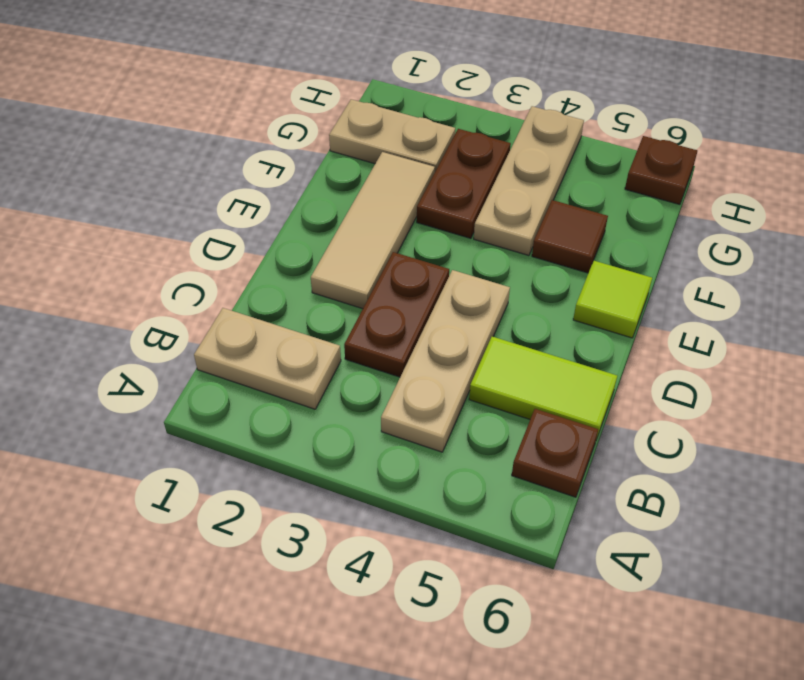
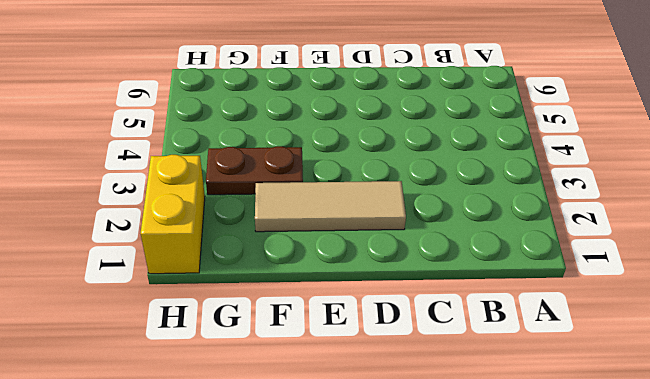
yellow 1x2 brick [141,155,205,274] -> none
none -> tan 1x2 plate [194,308,341,409]
none -> tan 1x3 plate [381,270,510,452]
none -> brown 1x1 plate [512,409,598,497]

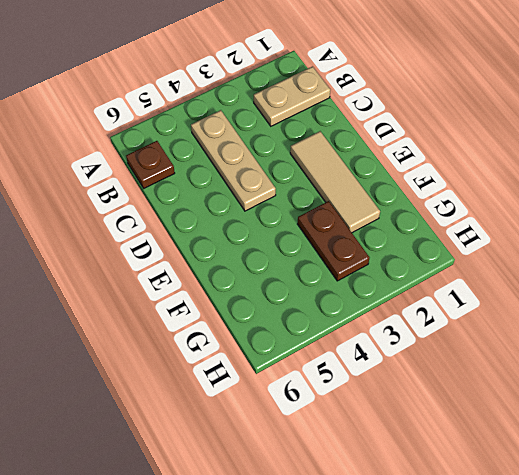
none -> brown 1x2 plate [344,252,449,377]
none -> lime 1x2 tile [469,337,617,439]
none -> lime 1x1 tile [573,261,652,338]

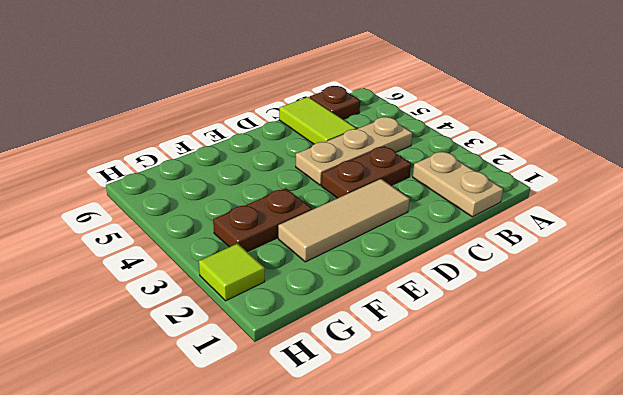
lime 1x1 tile [199,244,265,301] -> lime 1x1 tile moved to [573,261,652,338]
none -> tan 1x3 plate [474,106,584,256]
none -> brown 1x1 tile [532,200,608,273]
none -> tan 1x2 plate [329,99,455,171]

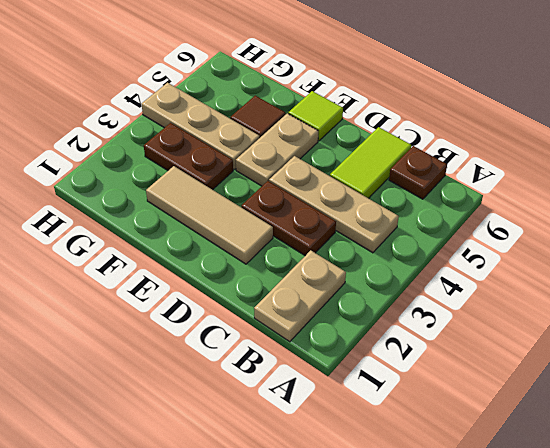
tan 1x2 plate [236,114,318,186] -> tan 1x2 plate moved to [329,99,455,171]
none -> brown 1x1 plate [625,136,697,205]

